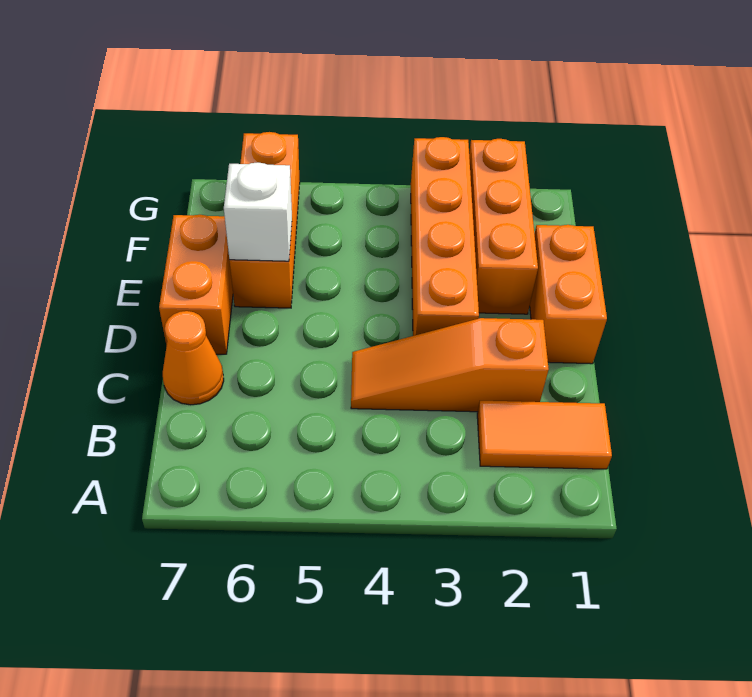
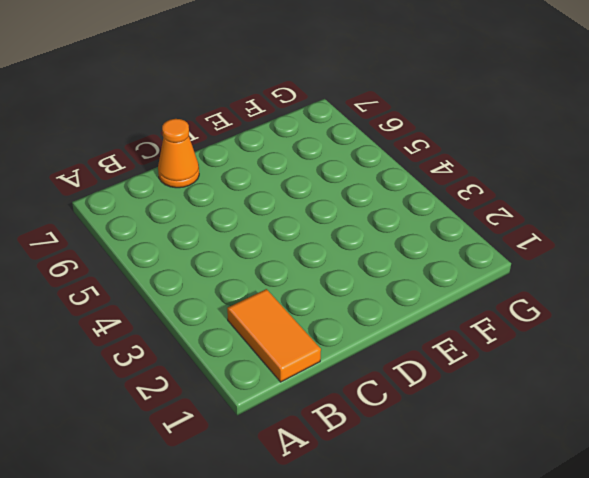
none -> orange 1x3 slope [351,318,549,412]
none -> orange 1x2 brick [530,225,607,364]

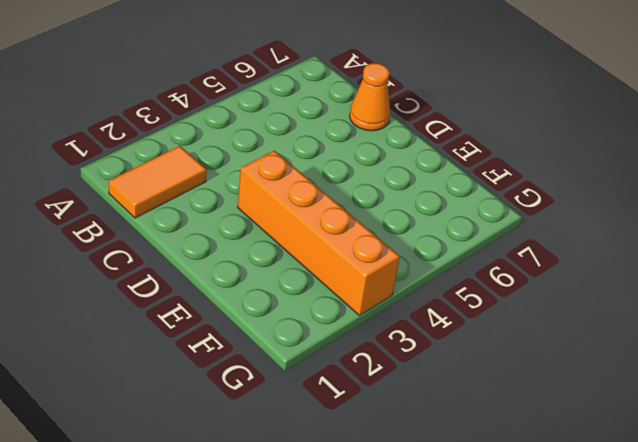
none -> orange 1x3 slope [351,318,549,412]
none -> orange 1x2 brick [530,225,607,364]

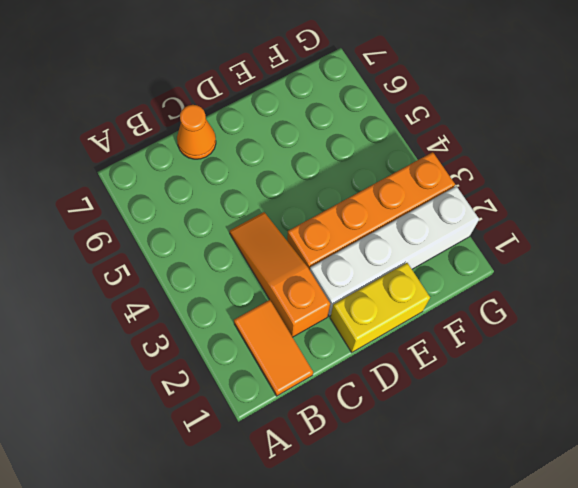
yellow 1x2 brick [330,263,430,352] -> orange 1x2 brick [530,225,607,364]
white 1x4 brick [310,186,479,316] -> orange 1x3 brick [469,139,538,314]
none -> orange 1x2 brick [159,215,233,354]
none -> orange 1x3 brick [230,132,300,308]

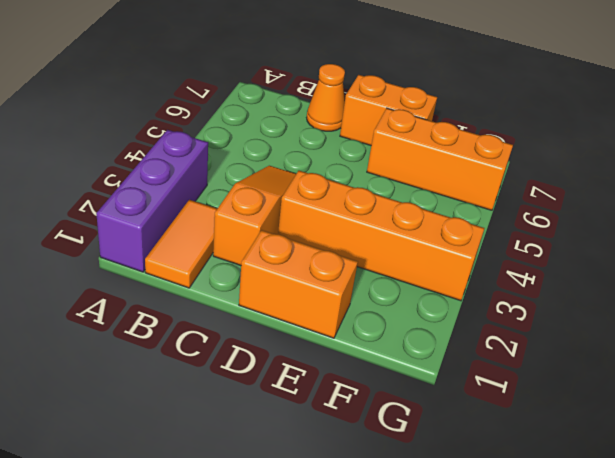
purple 1x3 brick [96,130,208,272] -> none
none -> orange 1x3 brick [469,139,538,314]
none -> white 1x1 brick [224,163,292,261]

